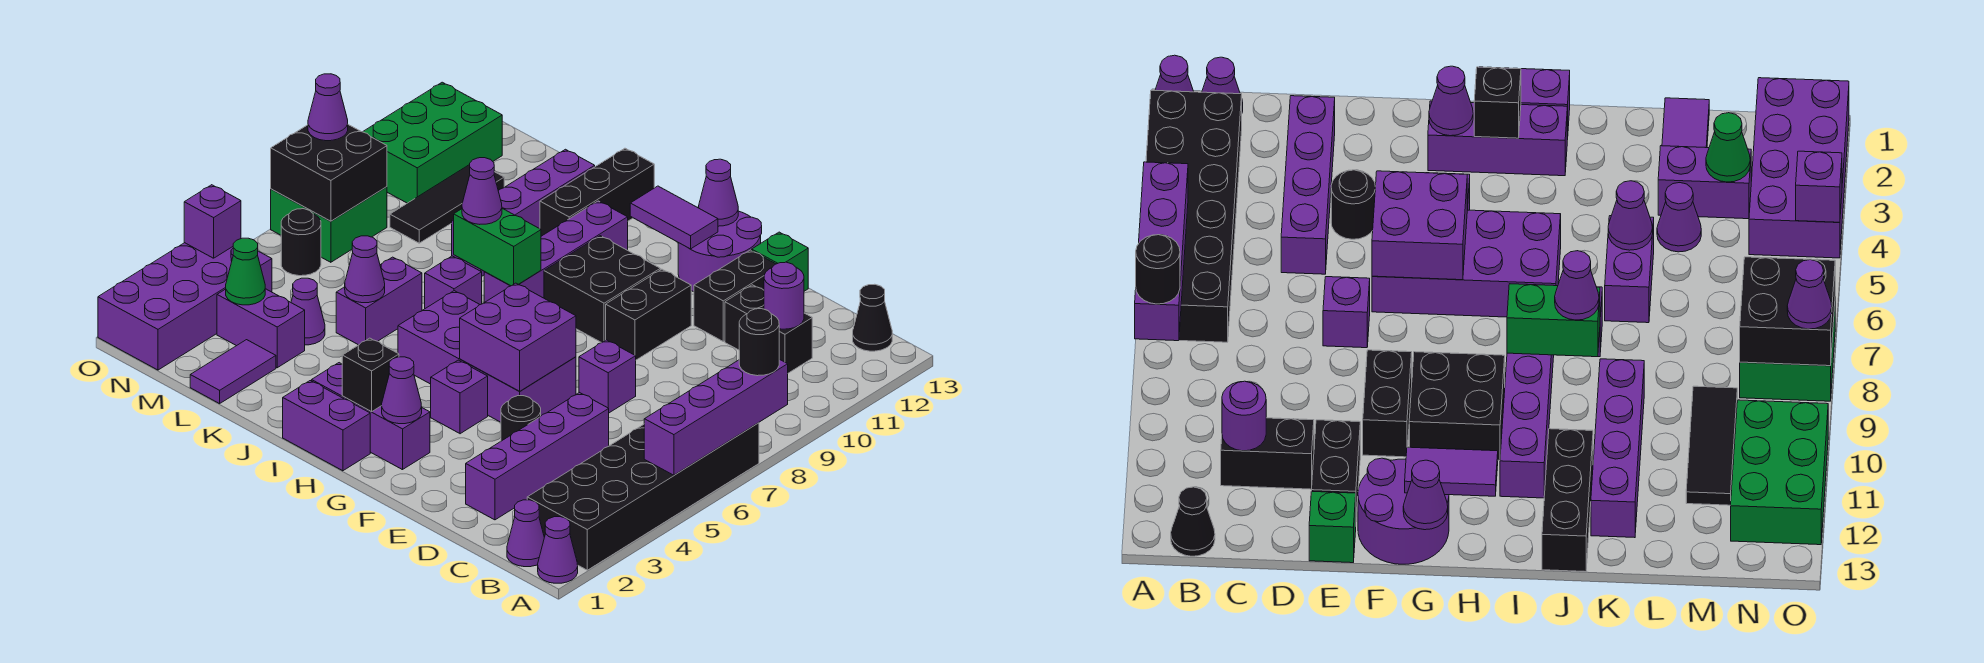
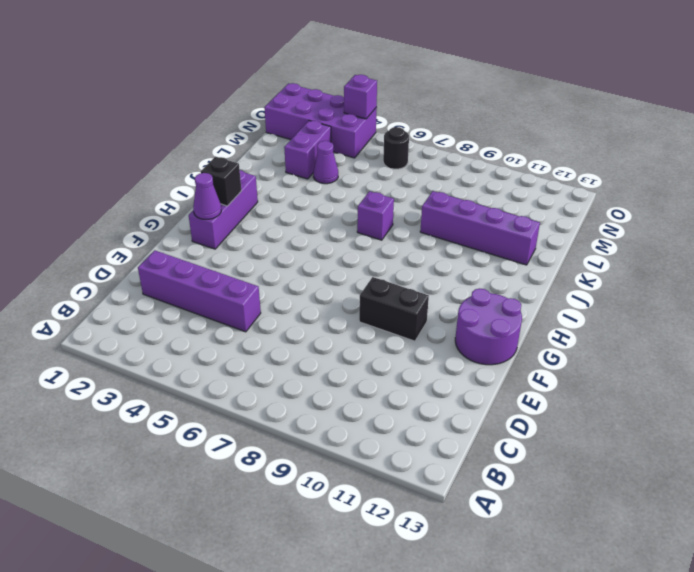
none -> purple 1x1 cone [538,517,578,583]
none -> black 2x6 brick [527,423,759,570]
none -> purple 1x1 cone [507,500,544,567]
none -> black 1x1 cone [853,284,892,351]

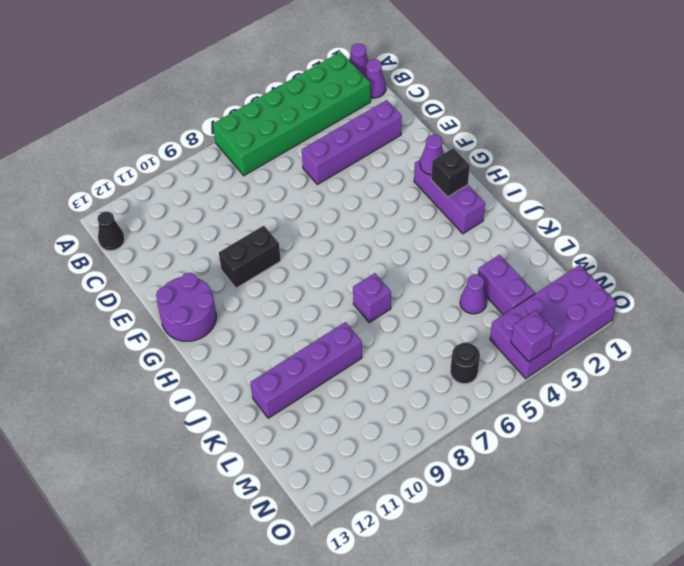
green 2x6 brick [213,52,370,176] -> black 2x6 brick [527,423,759,570]
none -> black 1x2 brick [725,285,812,373]
none -> black 1x1 round brick [501,396,541,441]
none -> purple 1x1 brick [579,340,636,413]
none -> black 1x2 brick [694,250,775,341]

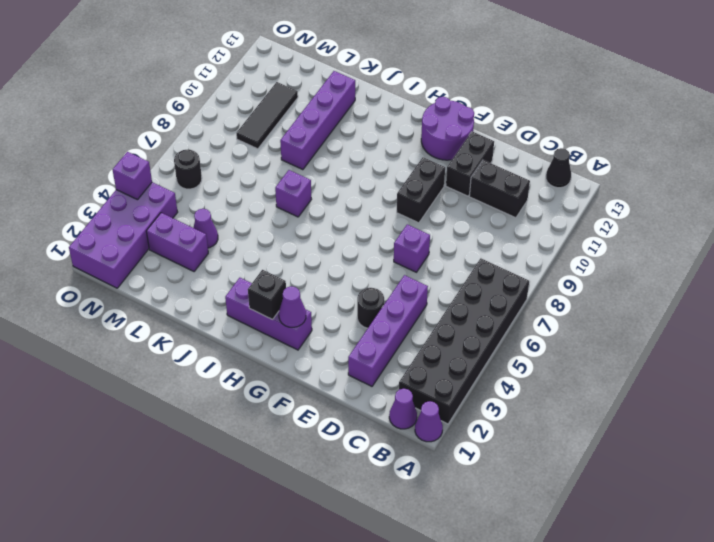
none -> green 1x1 brick [752,232,808,291]
none -> purple 2x4 brick [398,291,576,422]
none -> purple 1x1 brick [431,360,488,434]
none -> black 2x2 brick [544,236,660,343]

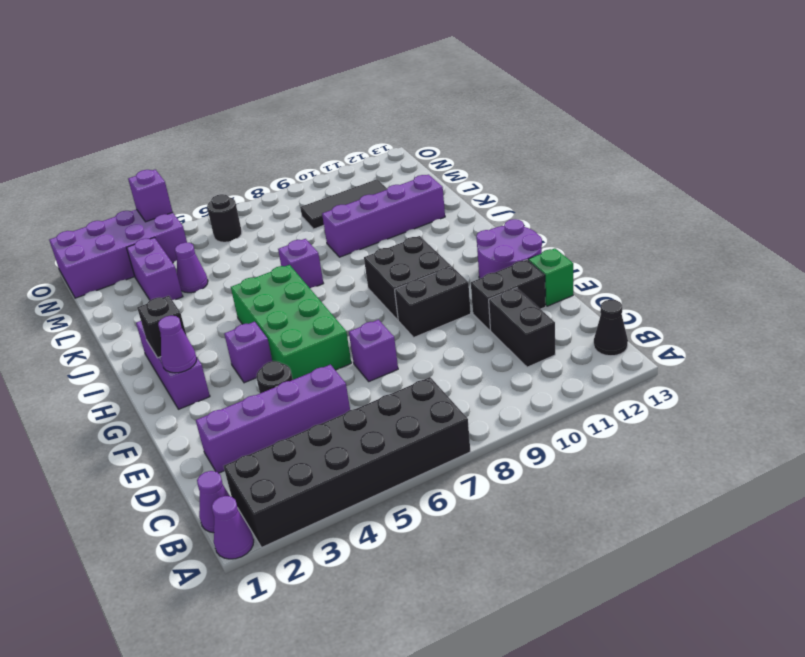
green 2x4 brick [231,265,351,380] -> purple 2x4 brick [398,291,576,422]
none -> purple 1x2 brick [283,381,370,471]
none -> purple 1x4 brick [484,201,628,302]
none -> black 1x3 brick [540,148,654,236]
none -> purple 1x2 brick [336,257,422,345]

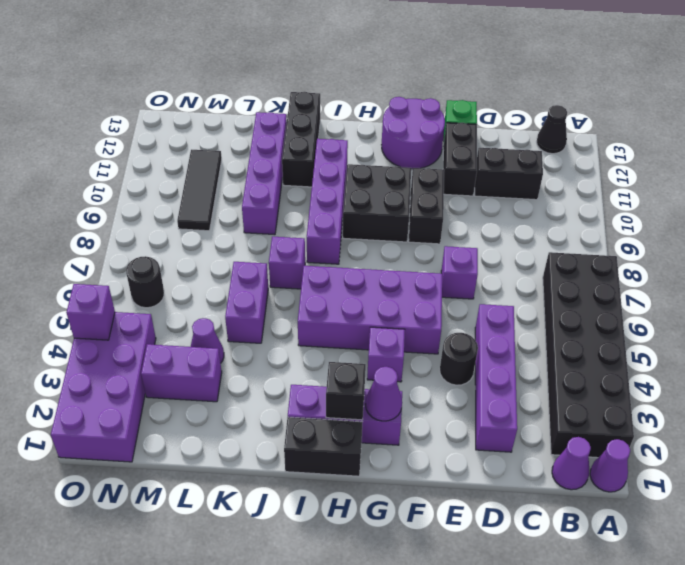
black 1x2 brick [284,417,363,476] -> purple 1x2 brick [283,381,370,471]
none -> purple 1x2 tile [190,340,276,404]
none -> green 2x2 brick [271,187,387,262]
none -> green 2x3 brick [363,82,502,203]
none -> purple 1x4 brick [644,359,788,475]

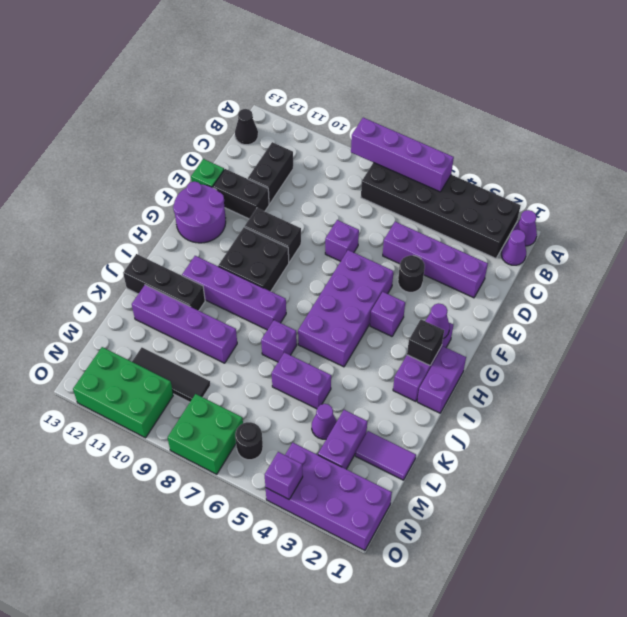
none -> purple 1x1 round brick [764,262,804,329]
none -> purple 2x2 brick [460,283,576,391]
none -> purple 1x2 tile [630,186,718,249]
none -> purple 1x1 cone [698,159,738,226]

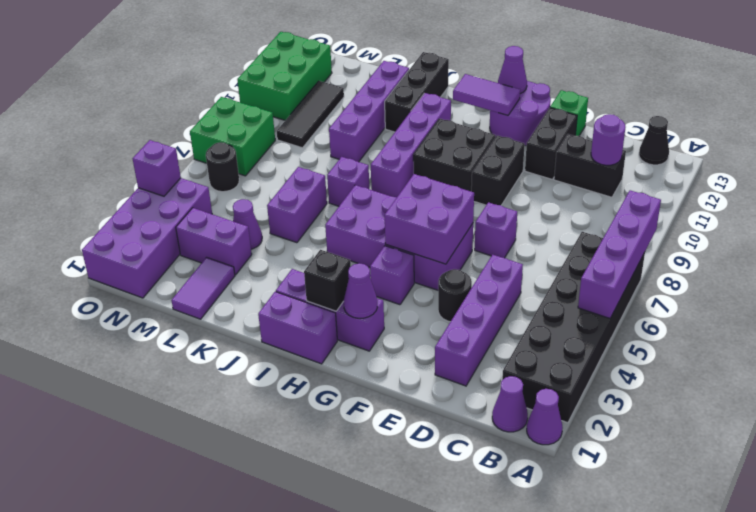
none -> green 1x2 brick [454,208,541,286]
none -> purple 1x1 cone [345,236,385,303]
none -> green 1x1 cone [226,238,265,305]
none -> black 2x2 brick [271,125,387,221]

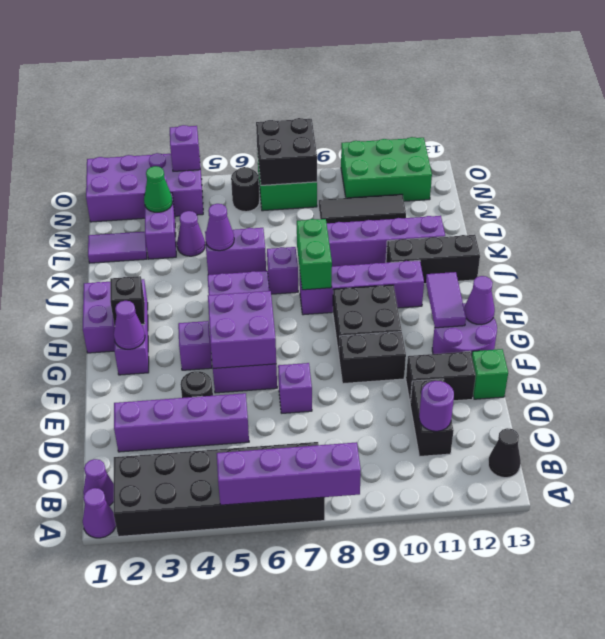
none -> black 1x1 round brick [739,309,779,376]
none -> purple 1x1 cone [462,158,502,224]
none -> purple 1x1 cone [308,74,348,141]

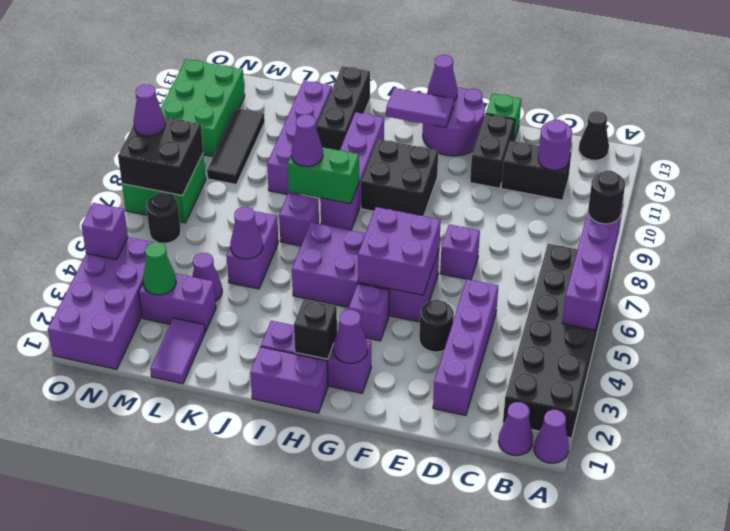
none -> black 1x2 brick [606,269,691,360]

